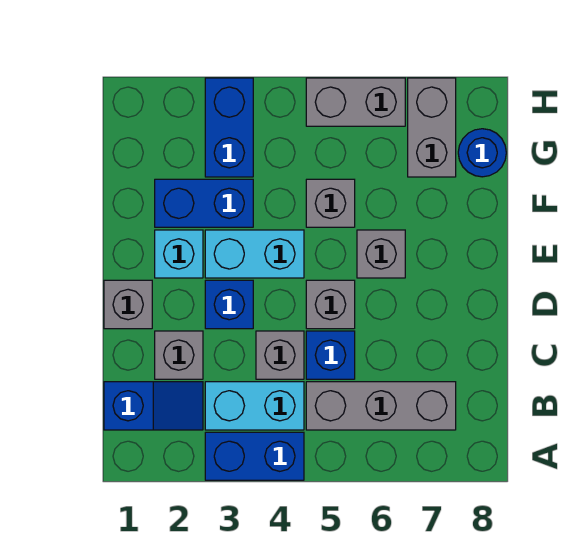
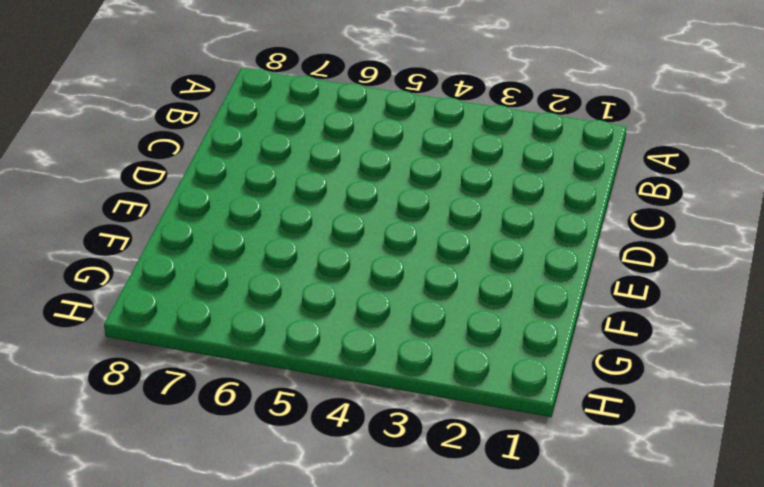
none -> blue 1x2 brick [205,432,304,480]
none -> blue 1x2 slope [104,382,203,430]
none -> cyan 1x2 brick [205,382,304,430]

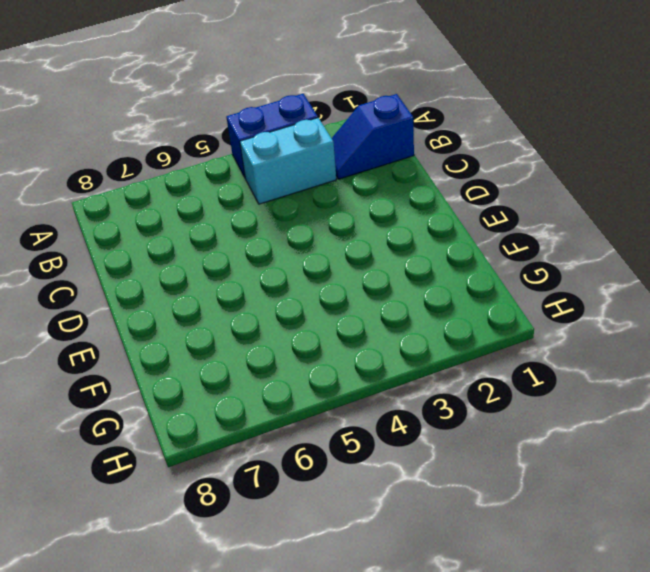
none -> grey 1x3 brick [306,382,456,430]
none -> grey 1x1 brick [155,331,203,379]
none -> grey 1x1 brick [256,331,304,379]

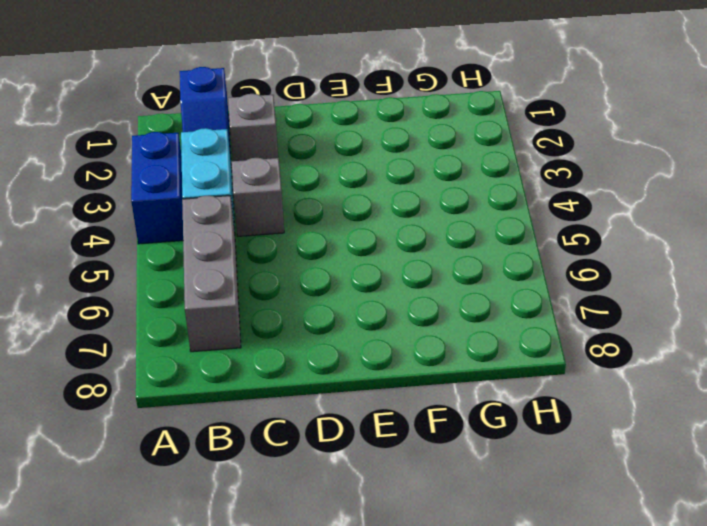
none -> blue 1x1 brick [306,331,355,379]
none -> grey 1x1 brick [104,280,152,329]
none -> blue 1x1 brick [205,280,253,329]

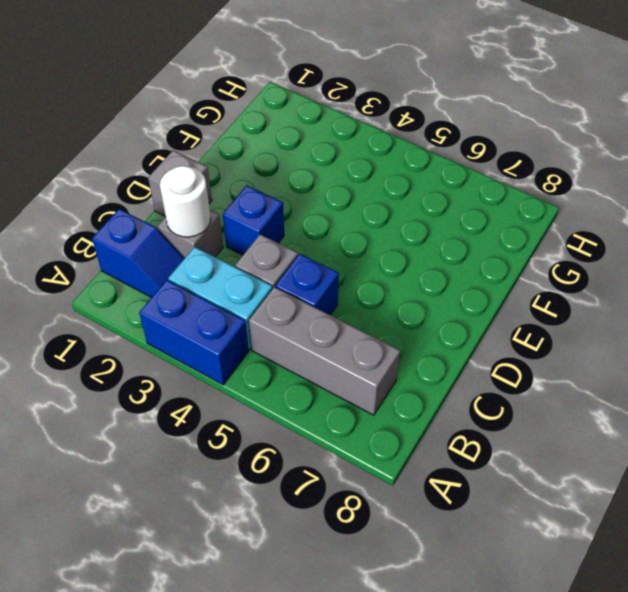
white 1x1 round brick [160,166,211,237] -> none
none -> grey 1x1 brick [306,280,355,329]
none -> cyan 1x1 brick [155,230,203,278]
none -> cyan 1x2 brick [205,230,304,278]

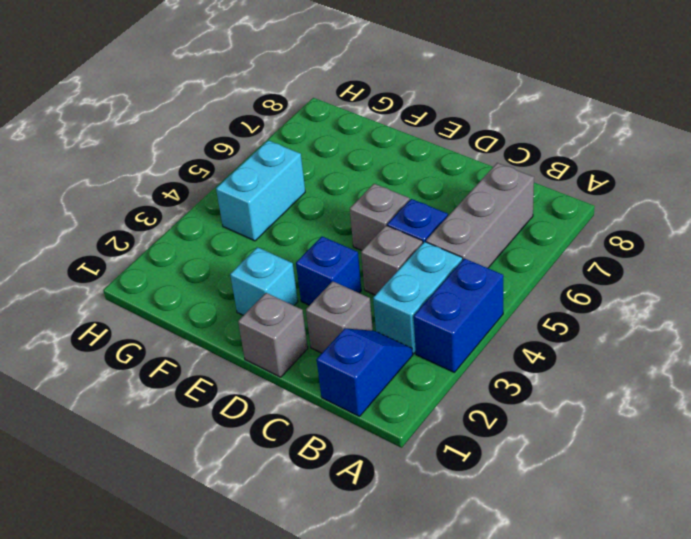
cyan 1x2 brick [216,140,305,241] -> cyan 1x2 brick moved to [205,230,304,278]
none -> grey 1x1 brick [357,230,405,278]
none -> blue 1x2 brick [155,179,253,227]
none -> grey 1x1 brick [306,179,355,227]

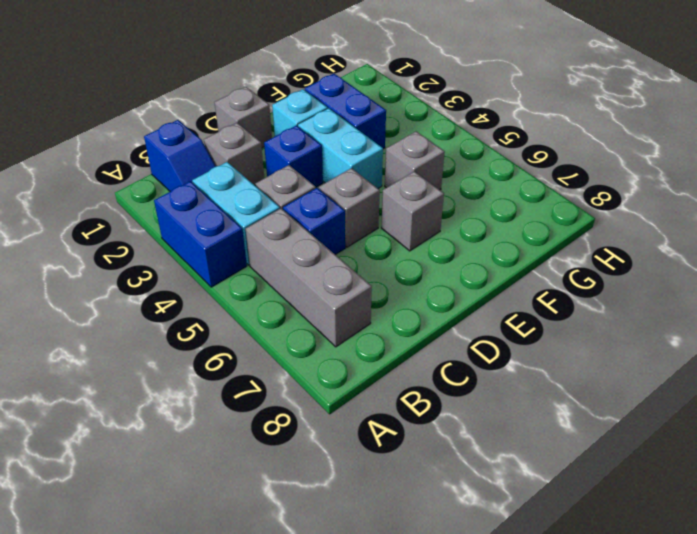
none -> blue 1x2 brick [205,78,253,177]
none -> grey 1x2 brick [408,78,456,177]
none -> blue 1x1 round brick [458,129,506,177]

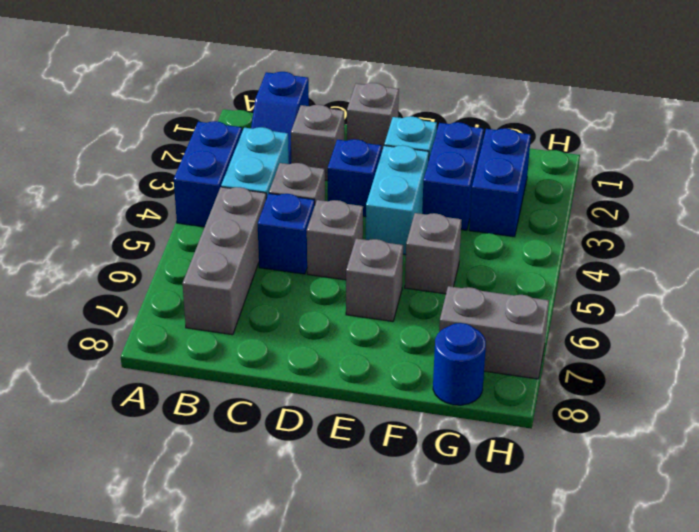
blue 1x2 brick [469,128,531,237] -> blue 1x2 brick turned to [205,78,253,177]
none -> grey 1x2 brick [306,78,405,126]

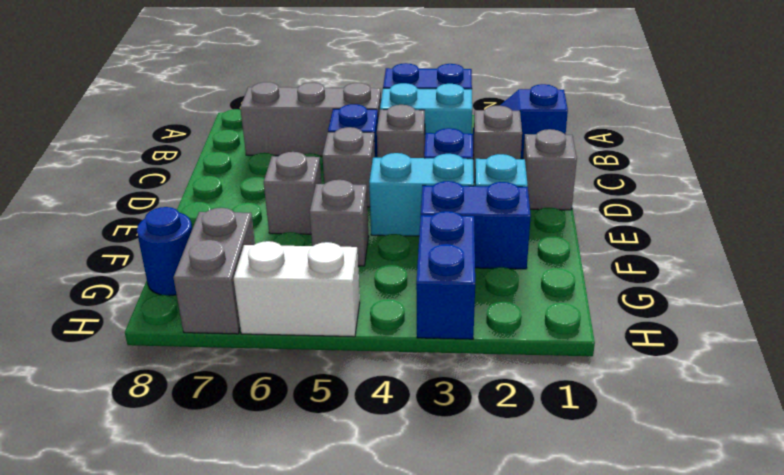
white 1x2 brick [234,241,360,337] -> grey 1x2 brick [306,78,405,126]

